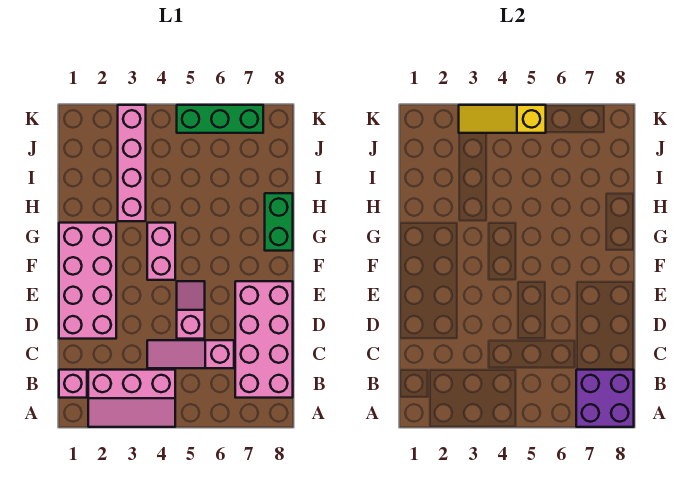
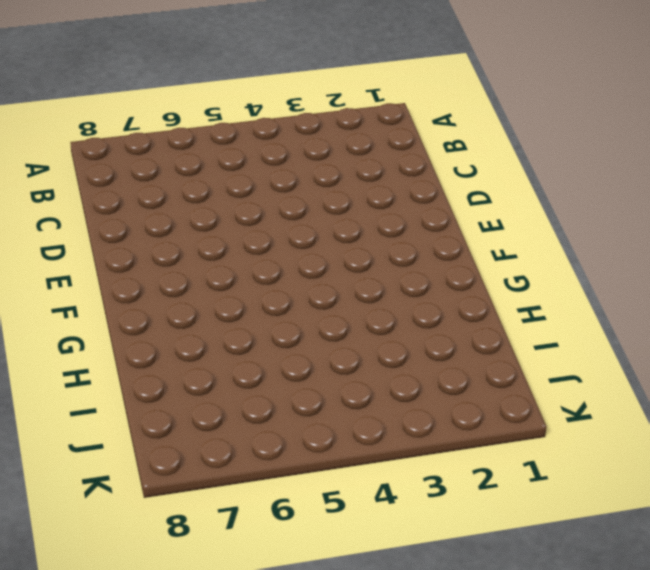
none -> pink 2x3 slope [88,370,175,427]
none -> pink 1x1 brick [59,370,87,398]
none -> pink 2x4 brick [235,281,293,398]

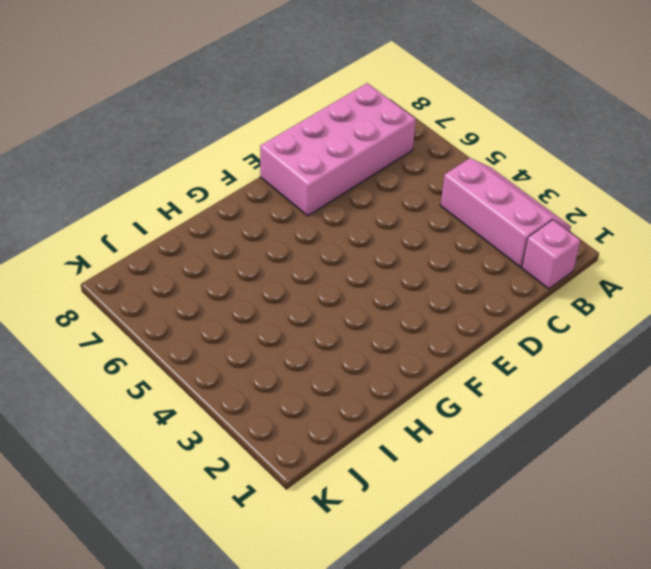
none -> pink 1x3 slope [147,340,234,368]
none -> pink 2x4 brick [59,223,116,339]
none -> pink 1x2 slope [177,281,205,339]

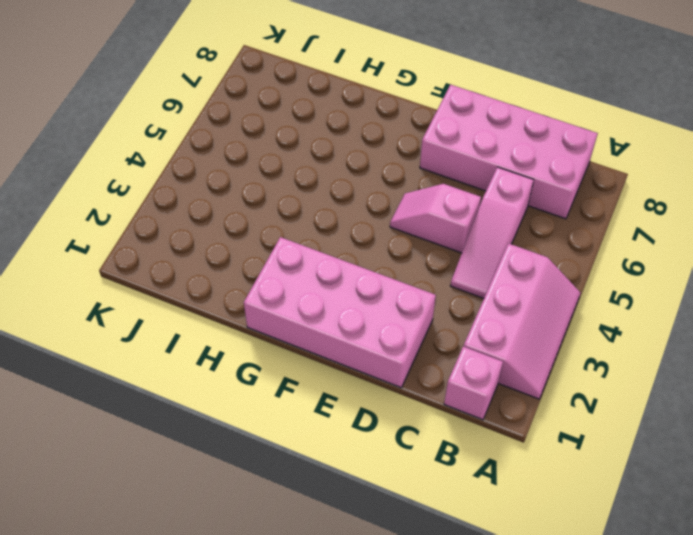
none -> pink 1x2 brick [147,223,175,280]
none -> green 1x2 brick [265,193,293,251]
none -> pink 1x4 brick [118,105,146,221]

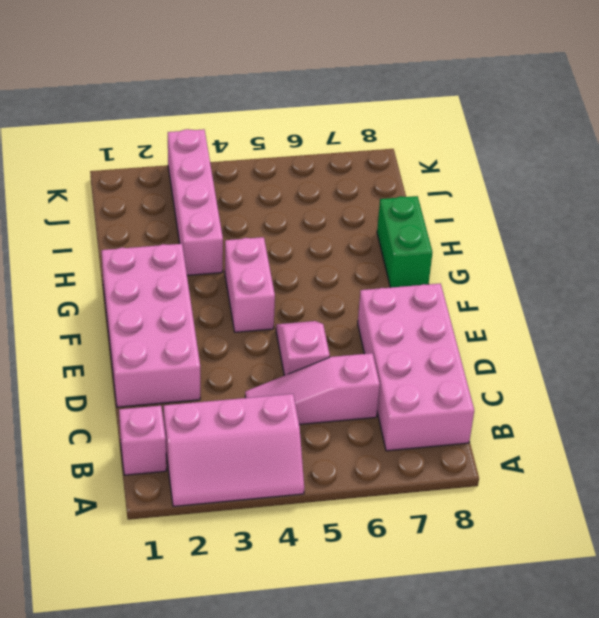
none -> green 1x3 brick [177,105,263,133]
none -> purple 2x2 brick [576,370,634,427]
none -> yellow 1x3 slope [459,105,546,133]

